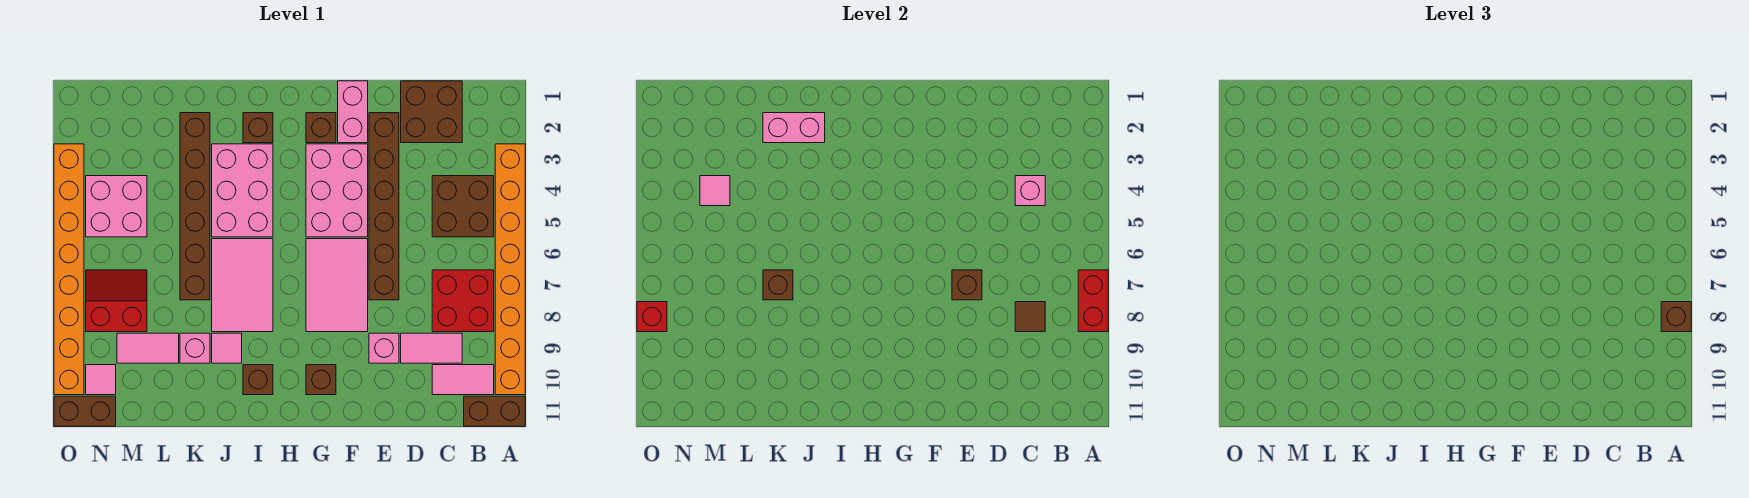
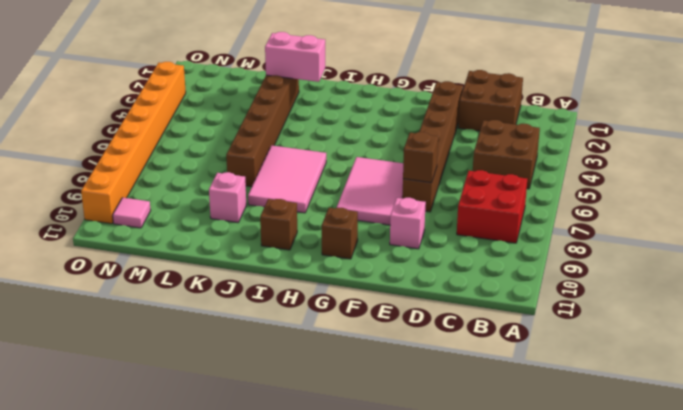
none -> orange 1x8 brick [495,144,525,395]
none -> brown 1x2 brick [464,396,525,426]
none -> pink 1x2 tile [432,365,494,395]
none -> pink 1x2 tile [401,333,462,363]

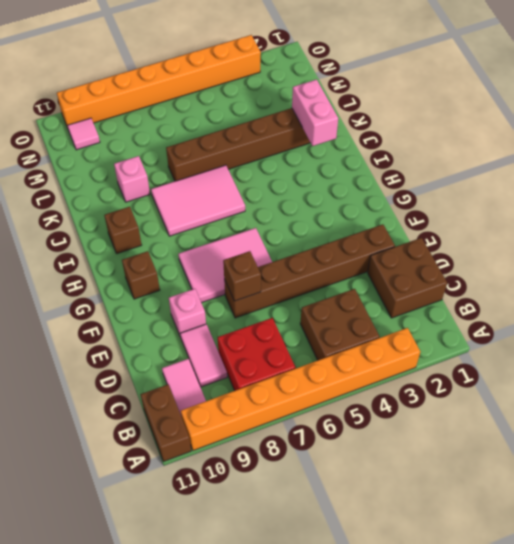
none -> pink 1x2 brick [338,81,368,143]
none -> pink 2x3 brick [306,144,368,237]
none -> brown 1x1 brick [306,113,336,143]
none -> brown 1x1 brick [243,113,273,143]

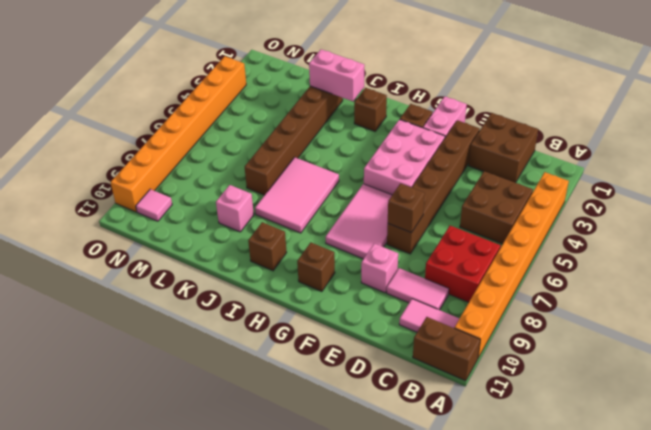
none -> pink 2x3 brick [212,144,273,237]
none -> pink 1x1 tile [212,333,242,363]
none -> pink 1x2 tile [117,333,179,363]
none -> pink 2x2 brick [86,176,147,237]

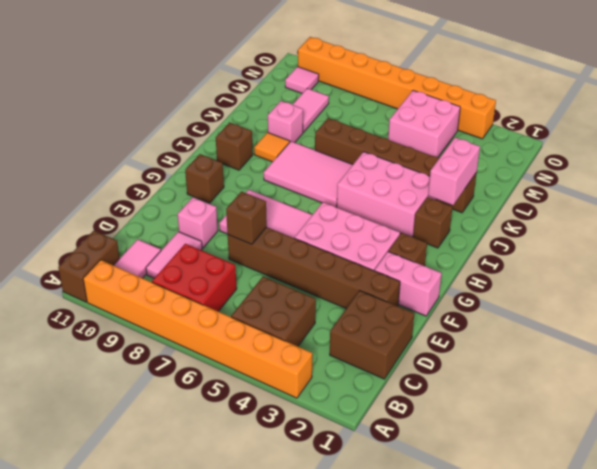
orange 1x1 tile [254,133,290,162] -> pink 1x1 tile [212,333,242,363]
none -> red 2x2 slope [86,270,147,332]
none -> brown 1x2 brick [54,396,116,426]
none -> red 1x2 brick [1078,270,1108,332]
none -> pink 1x1 brick [1015,176,1045,206]

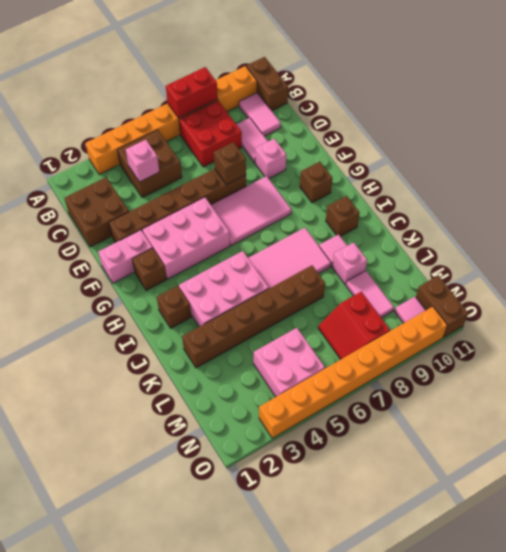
none -> brown 1x1 tile [1015,302,1045,332]
none -> pink 1x2 brick [763,113,825,143]
none -> brown 1x1 brick [763,270,793,300]
none -> pink 1x1 tile [700,176,730,206]

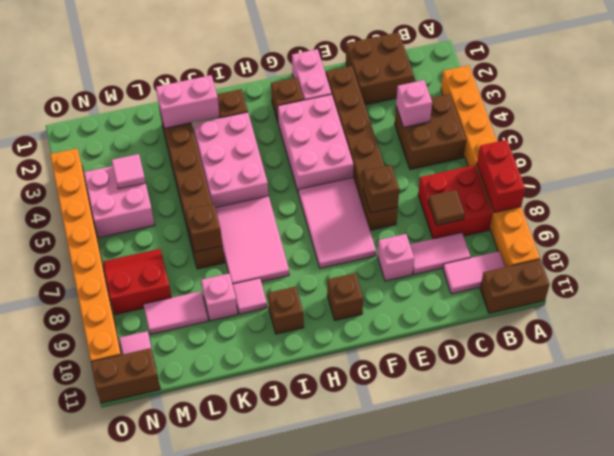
none -> red 1x1 brick [637,302,667,332]
none -> brown 1x1 brick [1661,302,1691,332]

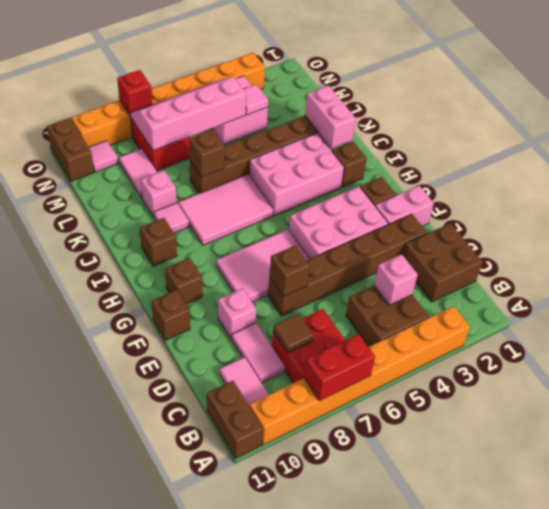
brown 1x1 brick [152,290,190,340] -> brown 1x1 brick moved to [1661,302,1691,332]
pink 2x4 slope [130,77,246,150] -> none

